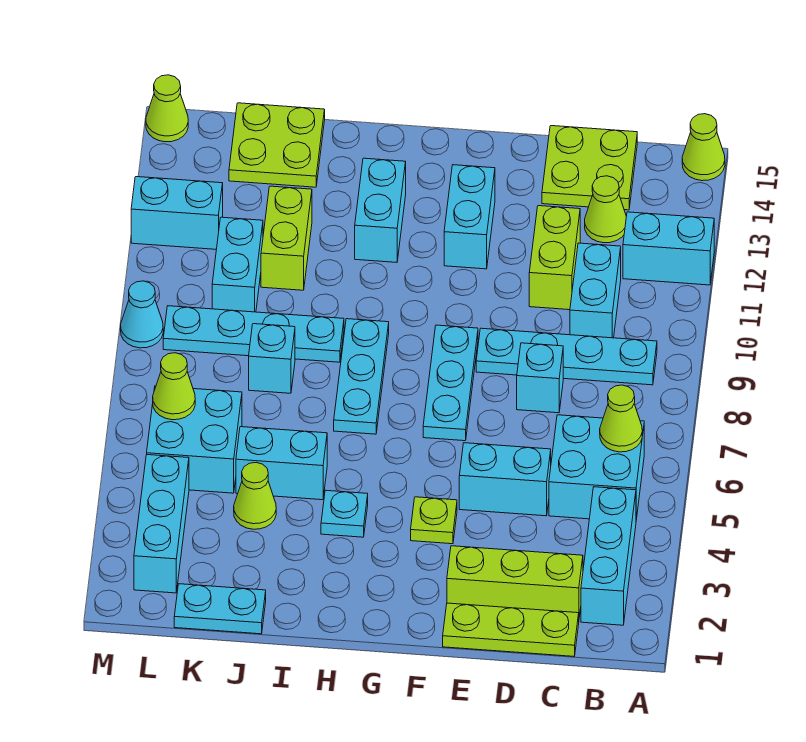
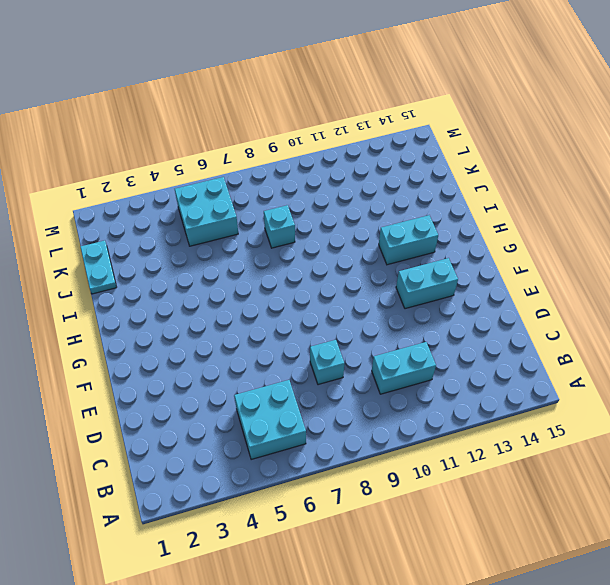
none -> cyan 1x2 brick [623,212,714,285]
none -> lime 1x1 cone [682,114,725,181]
none -> cyan 1x3 brick [581,487,636,625]
none -> cyan 1x4 plate [476,328,657,385]

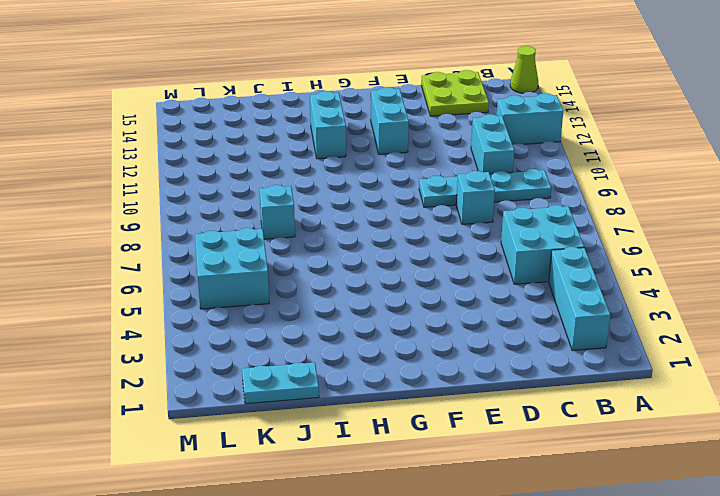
none -> lime 1x3 plate [443,603,579,656]
none -> lime 1x3 brick [447,546,583,617]
none -> lime 1x1 cone [585,176,626,243]
none -> cyan 1x2 brick [459,443,551,516]

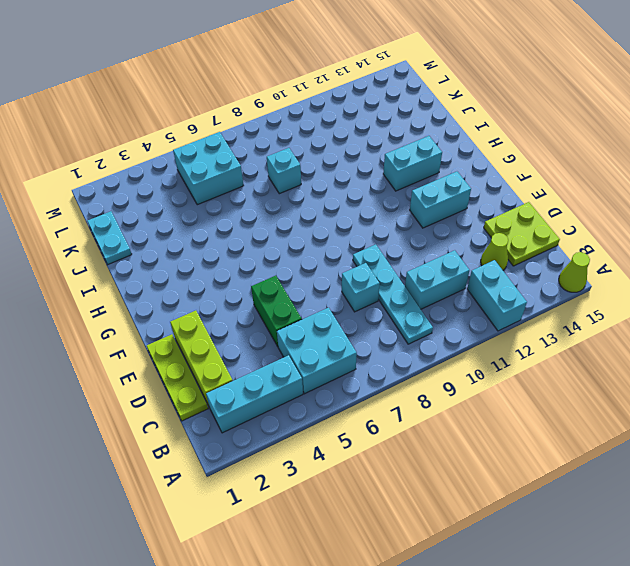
green 1x2 brick [251,276,302,346] -> cyan 1x2 brick [459,443,551,516]
none -> lime 1x2 brick [529,206,580,310]
none -> lime 1x1 plate [411,497,457,544]
none -> cyan 1x3 plate [423,325,478,441]
none -> cyan 1x1 plate [321,490,368,537]

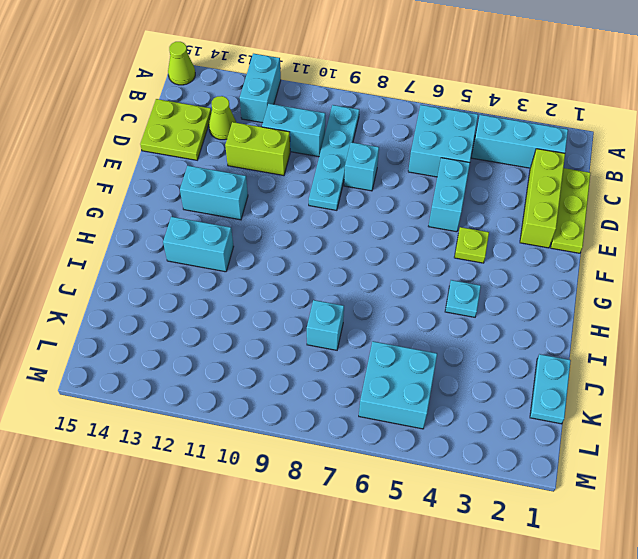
none -> cyan 1x3 plate [423,325,478,441]
none -> cyan 1x3 plate [334,319,389,434]
none -> cyan 1x2 brick [236,427,327,500]
none -> cyan 1x4 plate [163,306,344,362]

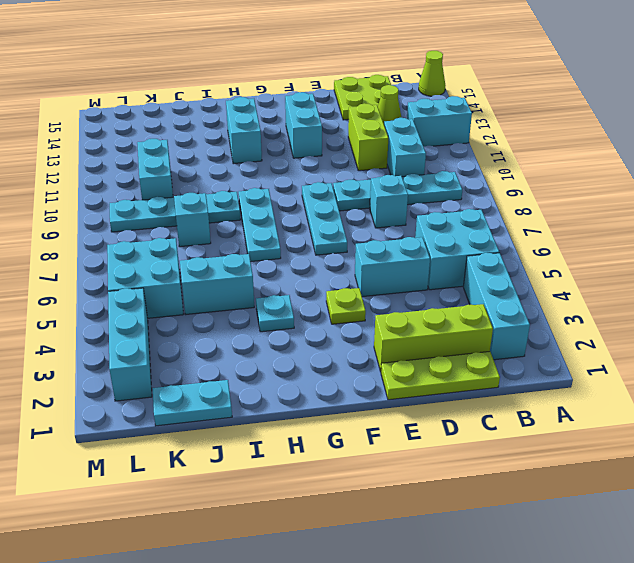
none -> lime 1x1 cone [234,463,276,529]
none -> lime 1x2 brick [261,186,312,290]
none -> lime 2x2 plate [229,103,325,187]
none -> cyan 1x2 brick [131,177,223,249]

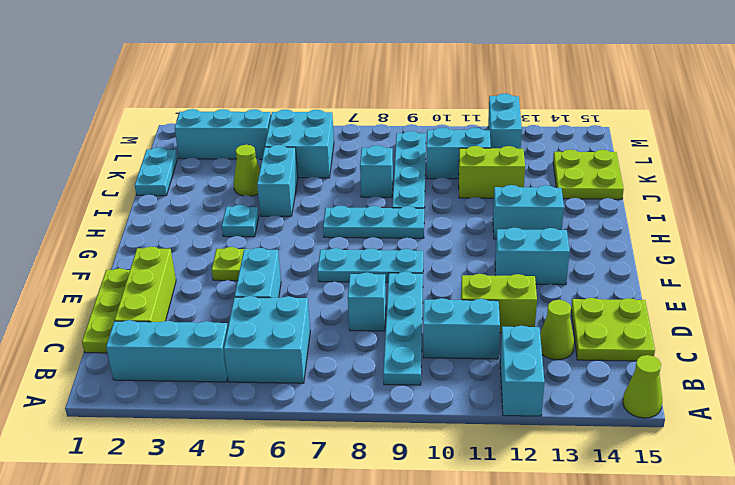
none -> cyan 1x1 cone [121,281,163,348]
none -> lime 1x1 cone [146,75,188,142]
none -> lime 1x1 cone [600,385,642,452]
none -> lime 1x1 cone [153,353,195,420]

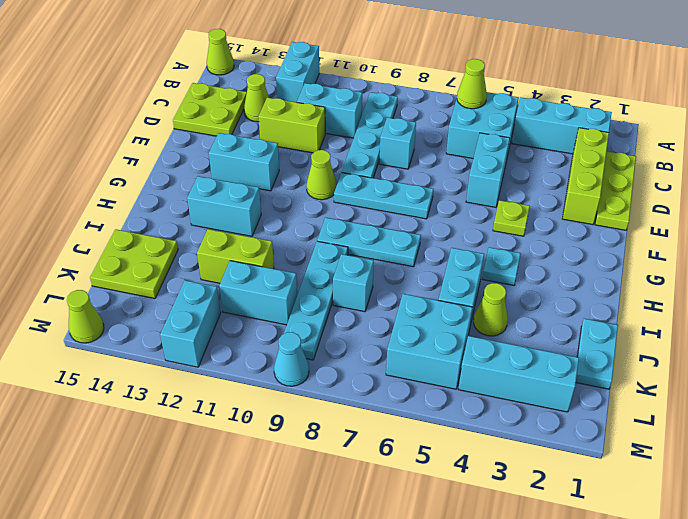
lime 1x1 cone [306,150,337,200] -> lime 1x1 cone moved to [153,353,195,420]

